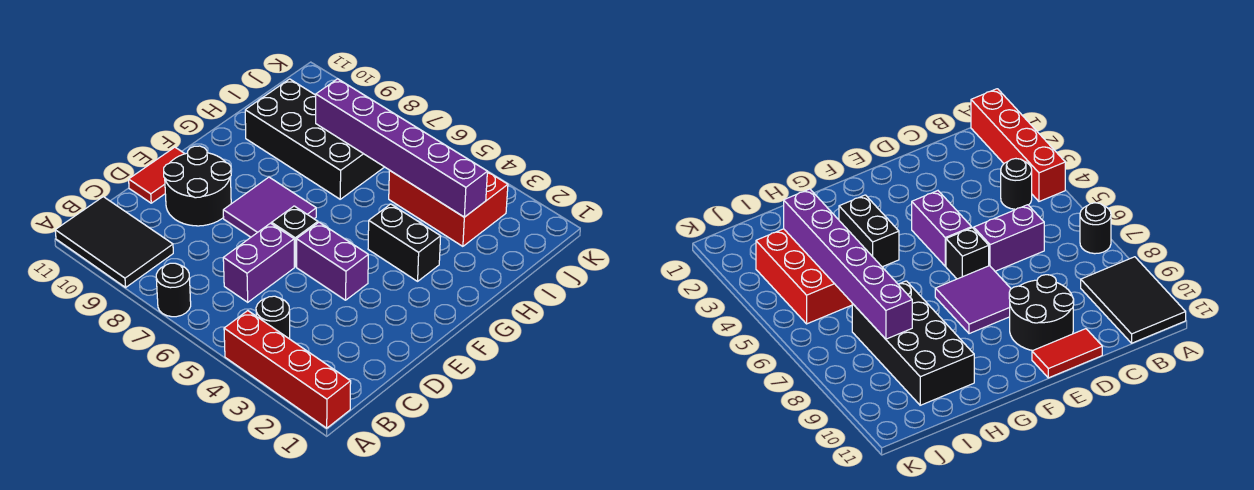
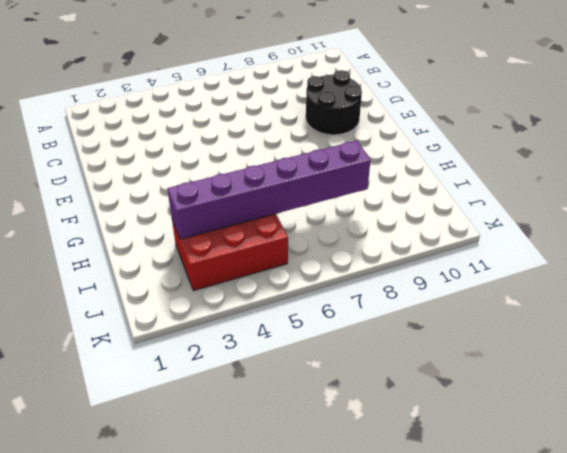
none -> red 1x4 brick [224,311,351,428]
none -> black 1x1 round brick [156,263,191,317]
none -> black 2x3 tile [55,197,173,287]

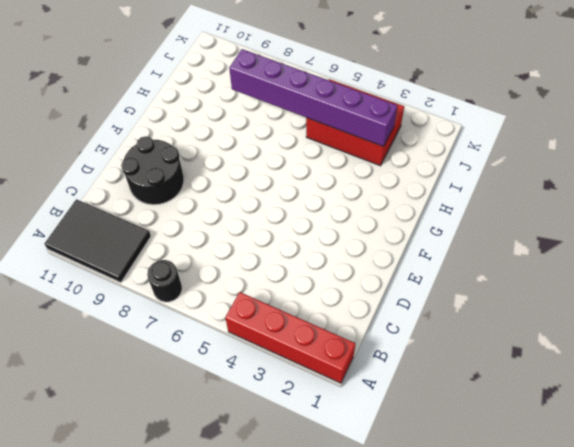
none -> black 1x1 round brick [256,296,290,339]
none -> purple 1x2 brick [223,223,294,302]
none -> red 1x2 tile [129,147,185,203]

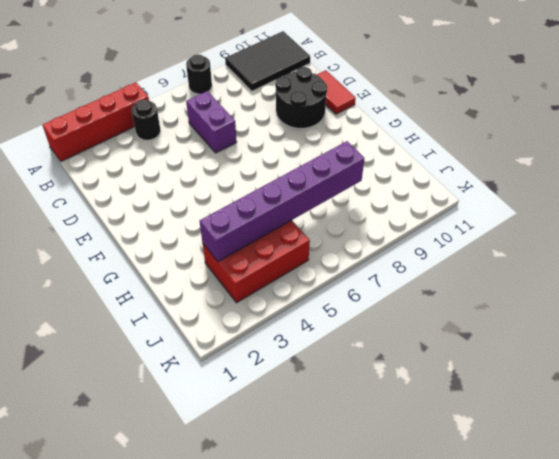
none -> purple 1x2 brick [297,222,368,300]
none -> black 1x1 brick [272,206,318,267]
none -> purple 2x2 tile [223,177,316,237]

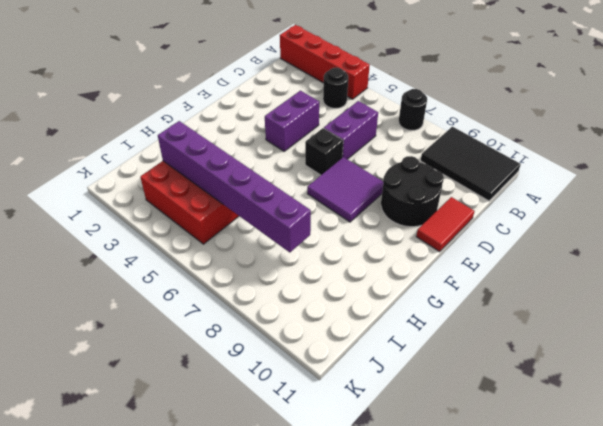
purple 1x2 brick [265,91,319,151] -> purple 1x2 brick turned to [297,222,368,300]
none -> black 1x2 brick [368,204,441,281]
none -> black 2x4 brick [245,79,384,199]

